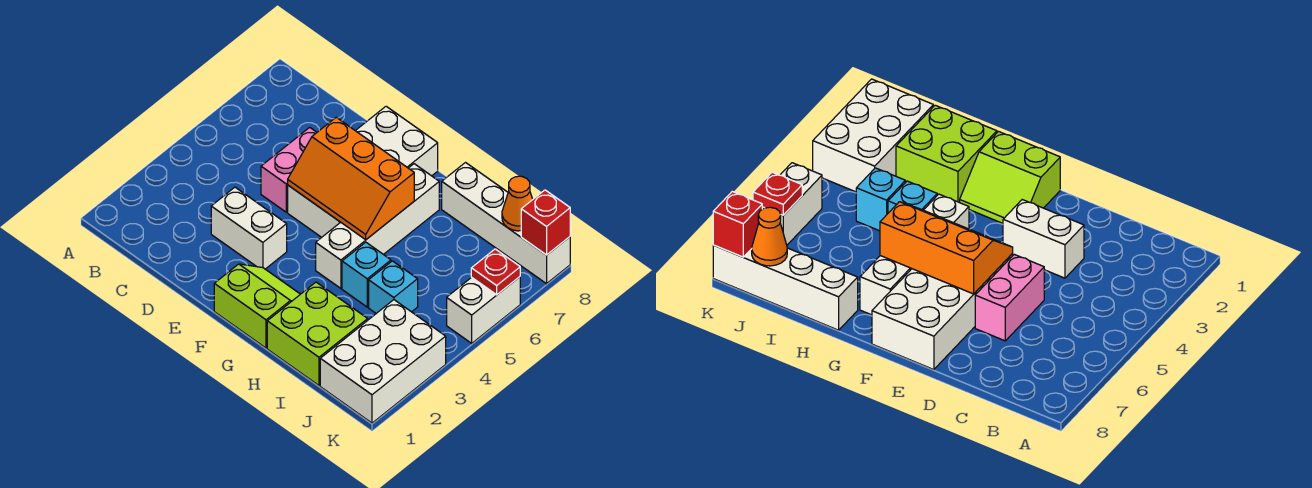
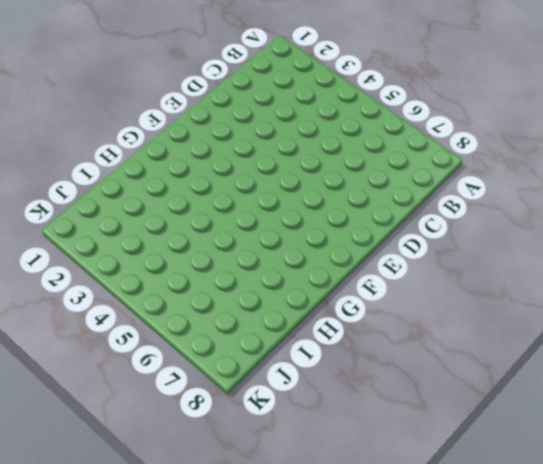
none -> white 1x2 brick [211,187,287,269]
none -> pink 1x2 brick [261,127,317,212]
none -> white 2x4 brick [288,106,438,237]

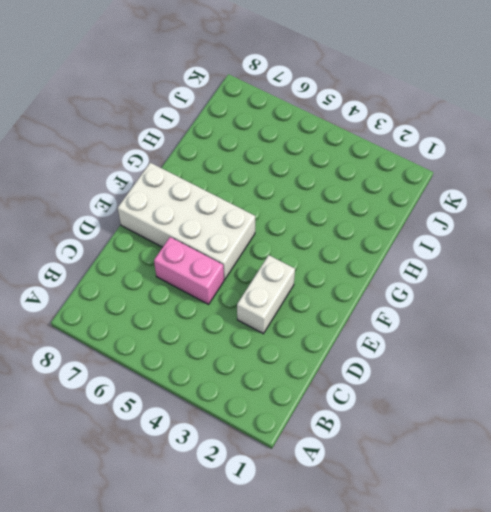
none -> lime 2x2 slope [214,264,300,348]
none -> white 1x4 brick [316,164,439,288]
none -> lime 2x2 brick [267,282,368,386]

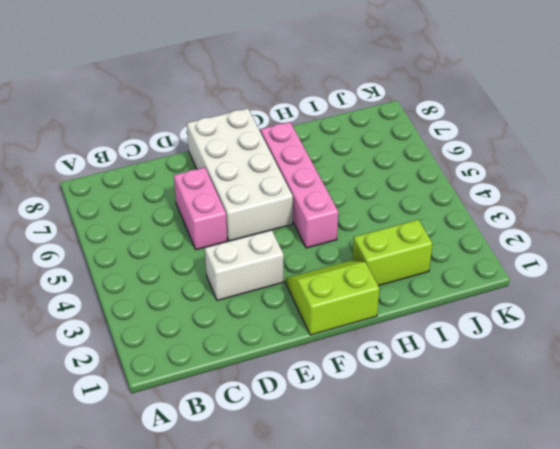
pink 1x4 brick [260,122,338,248] -> white 1x4 brick [316,164,439,288]
lime 1x2 brick [352,220,433,286] -> lime 2x2 brick [267,282,368,386]
none -> cyan 1x1 brick [342,242,391,307]
none -> white 1x4 brick [442,163,570,284]
none -> cyan 1x1 brick [369,261,418,313]

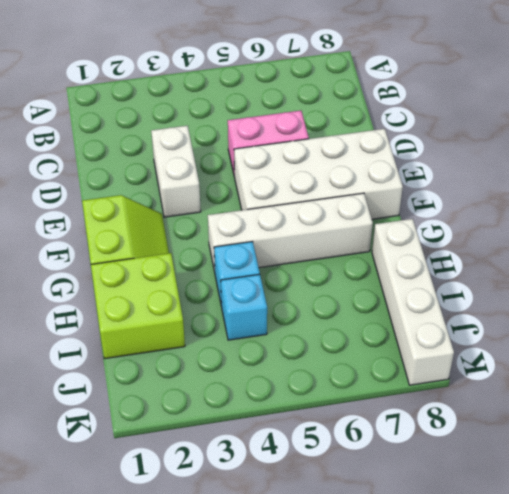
none -> white 2x3 brick [320,300,446,423]
none -> white 1x2 brick [447,277,520,343]
none -> orange 2x3 slope [288,117,414,240]

